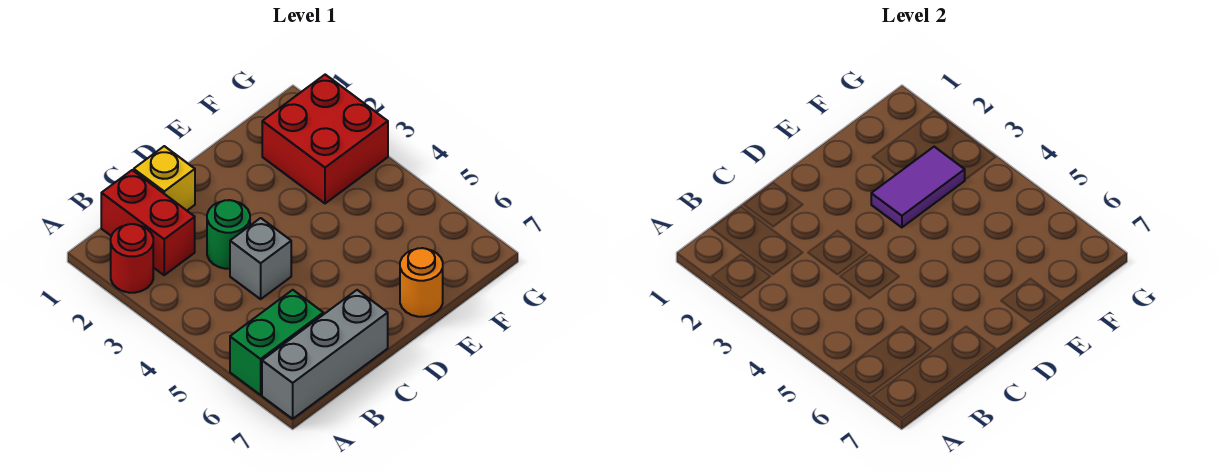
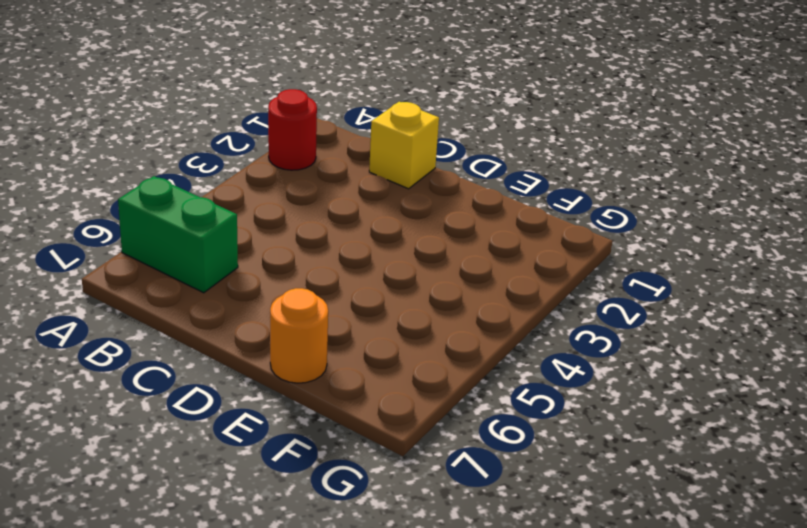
none -> grey 1x3 brick [262,290,388,419]
none -> red 1x2 brick [101,170,195,275]

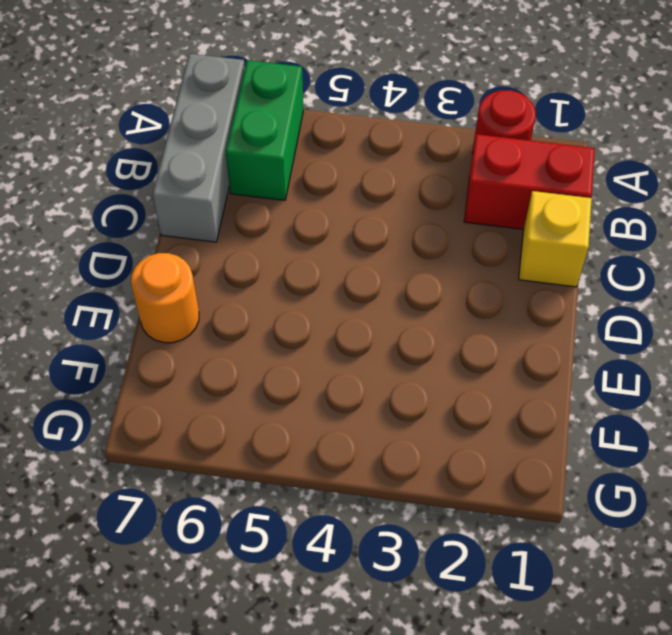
none -> green 1x1 round brick [207,200,250,269]
none -> grey 1x1 brick [230,218,291,299]

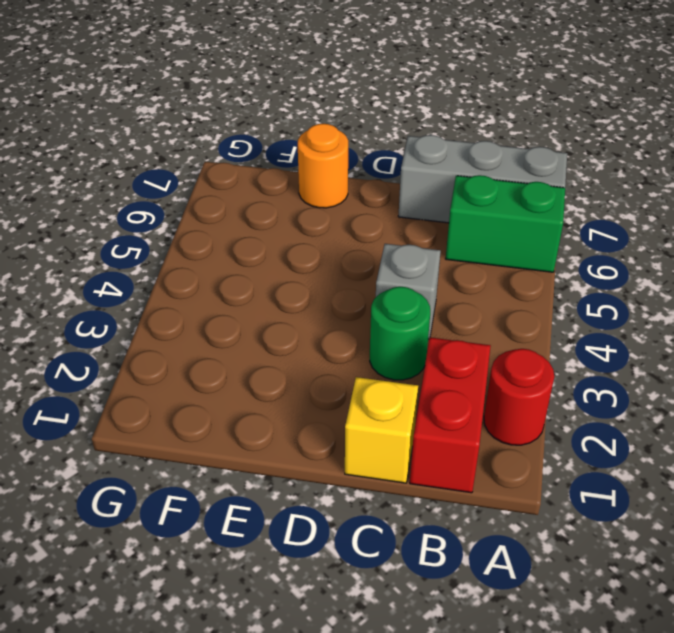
none -> red 2x2 brick [262,75,388,203]
none -> purple 1x2 tile [871,147,965,227]

